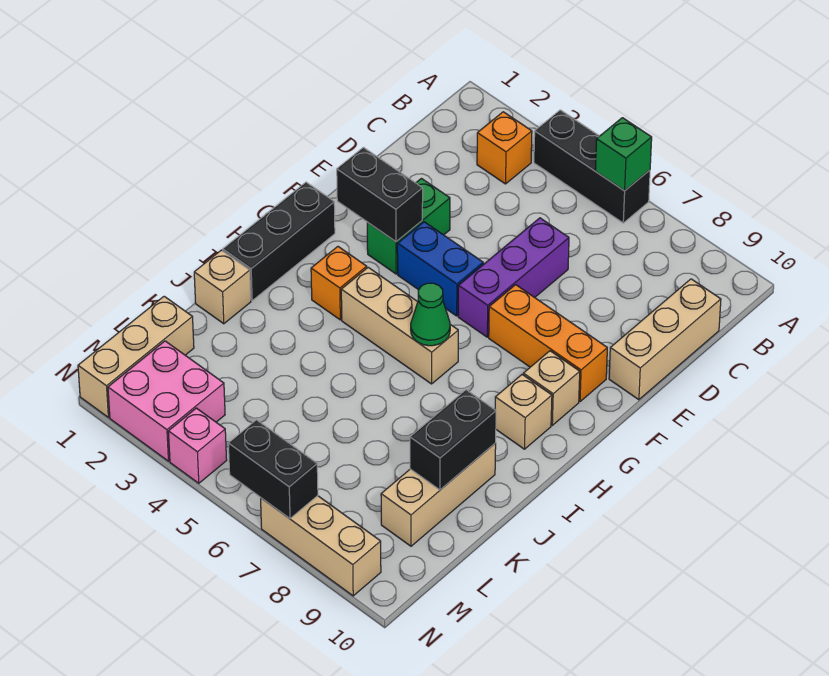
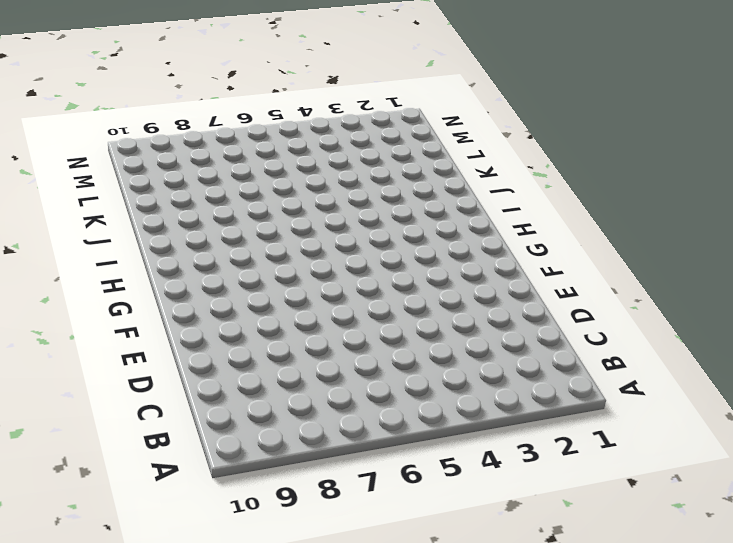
none -> black 1x3 brick [534,110,650,223]
none -> orange 1x1 brick [477,112,532,184]
none -> tan 1x3 brick [609,279,721,400]

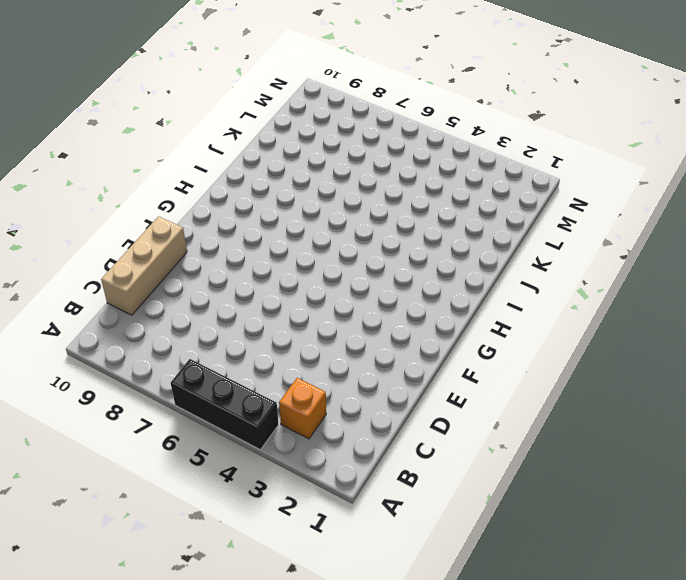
none -> purple 1x3 brick [458,218,569,337]
none -> green 1x2 brick [367,178,450,274]
none -> blue 1x2 brick [397,222,483,316]

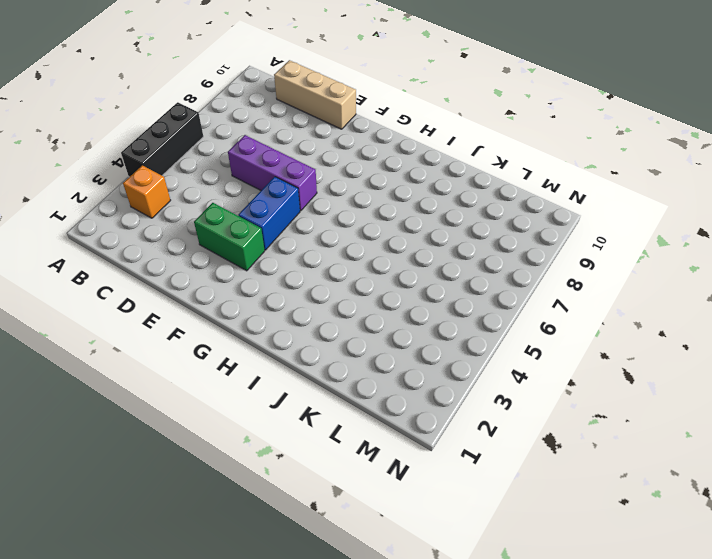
none -> orange 1x3 brick [489,285,607,402]
none -> black 1x3 brick [223,182,335,301]
none -> tan 1x1 brick [523,351,580,425]

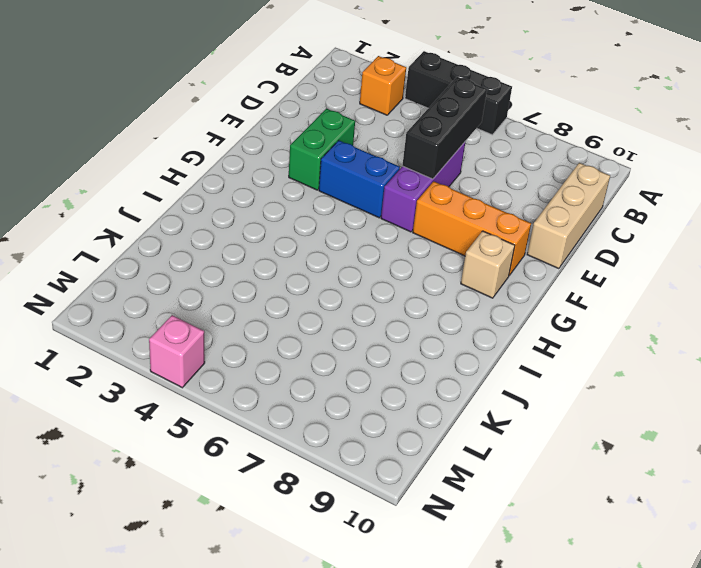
black 1x3 brick [402,77,487,179] -> black 1x3 brick moved to [223,182,335,301]
none -> orange 1x1 brick [311,247,367,320]
none -> tan 1x3 brick [341,267,458,384]
none -> tan 1x1 brick [495,375,552,449]

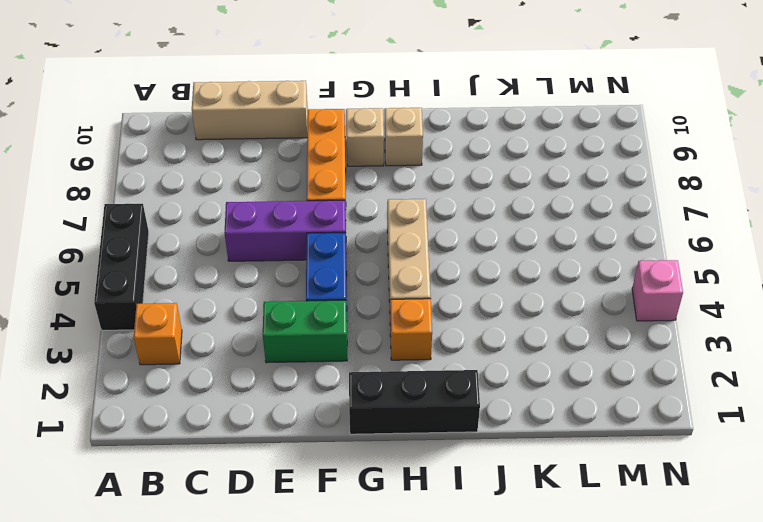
none -> tan 1x1 brick [194,250,251,324]
none -> tan 1x3 brick [381,443,496,546]
none -> tan 1x3 brick [78,296,194,417]

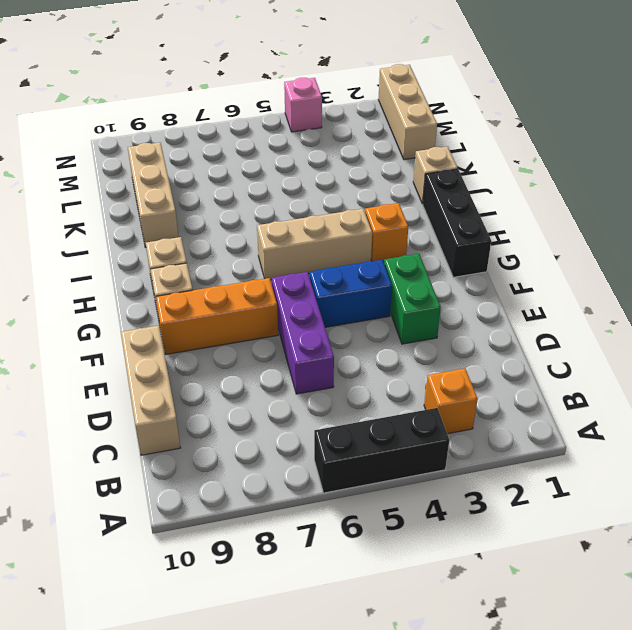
none -> pink 2x2 brick [108,341,225,461]
none -> tan 1x3 brick [261,496,381,596]
none -> green 1x1 brick [595,118,652,191]

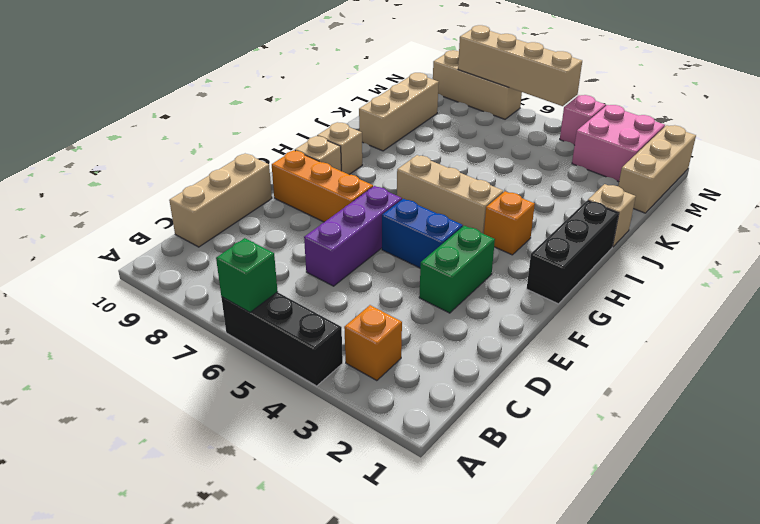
tan 1x4 brick [458,25,582,106] -> black 1x2 brick [228,420,318,519]
none -> black 1x2 brick [337,147,423,242]
none -> green 1x1 cone [411,283,450,346]
none -> black 1x2 brick [410,390,496,490]

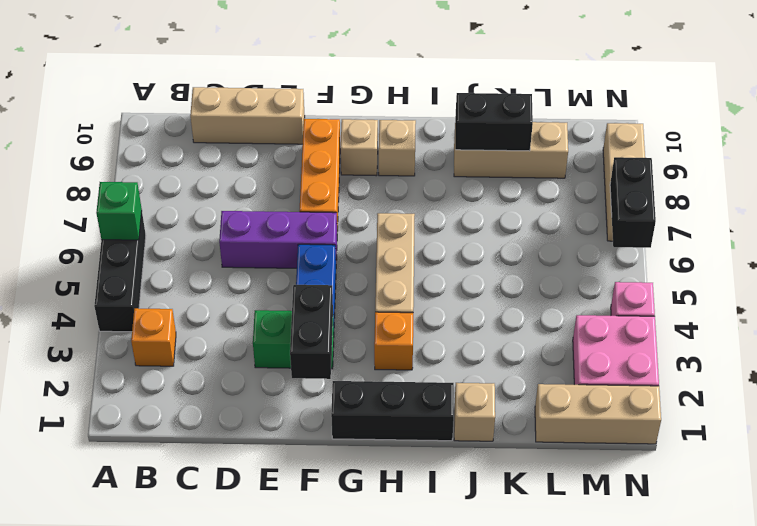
none -> green 1x1 cone [411,283,450,346]

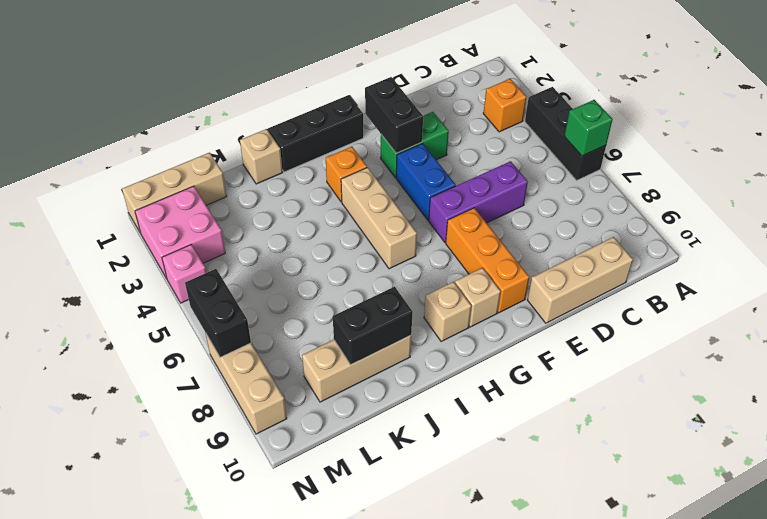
none -> green 1x1 cone [411,283,450,346]

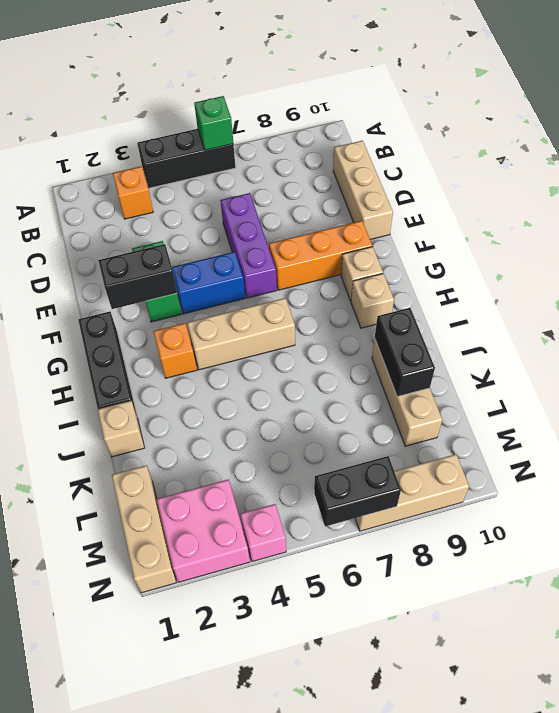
none -> green 1x1 cone [411,283,450,346]

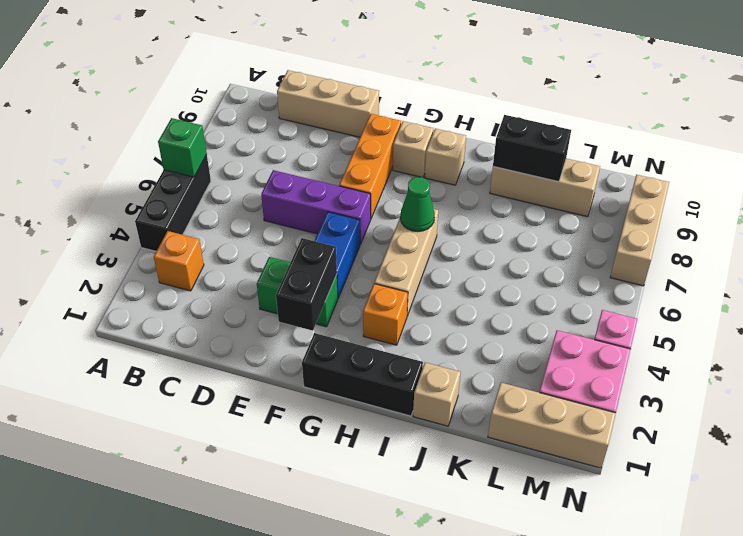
none -> black 1x2 brick [228,420,318,519]

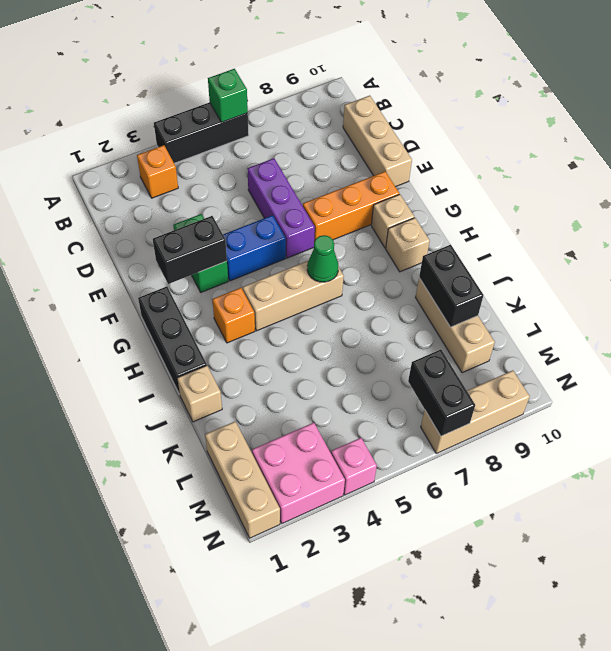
black 1x2 brick [408,350,475,436] -> black 1x2 brick turned to [228,420,318,519]

